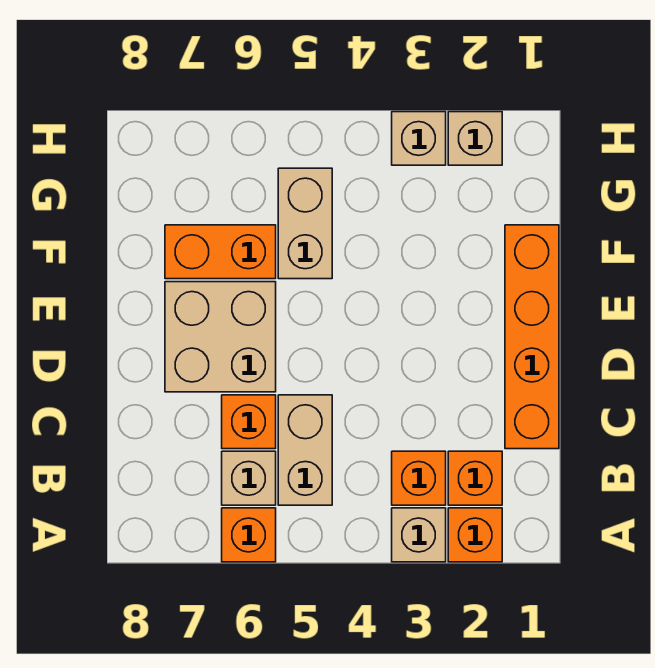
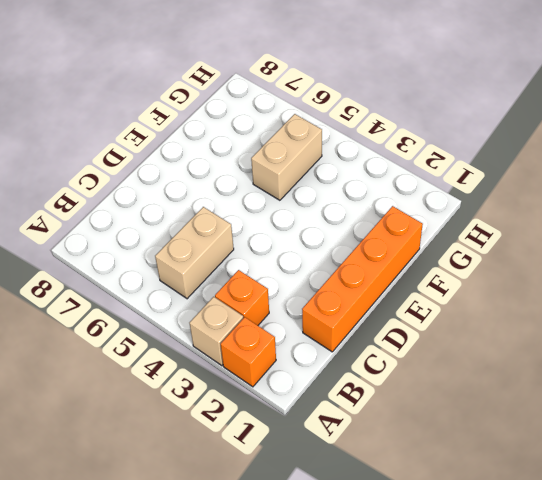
none -> orange 1x1 brick [222,508,276,562]
none -> orange 1x1 brick [448,451,502,505]
none -> tan 1x1 brick [222,451,276,505]

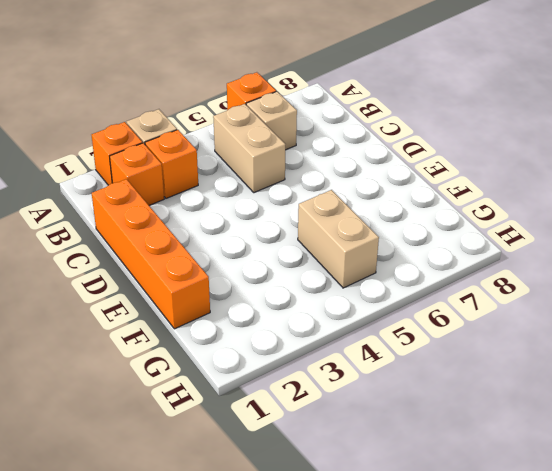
none -> orange 1x1 brick [222,395,276,449]
none -> tan 2x2 brick [165,282,276,392]
none -> orange 1x2 brick [165,225,276,279]

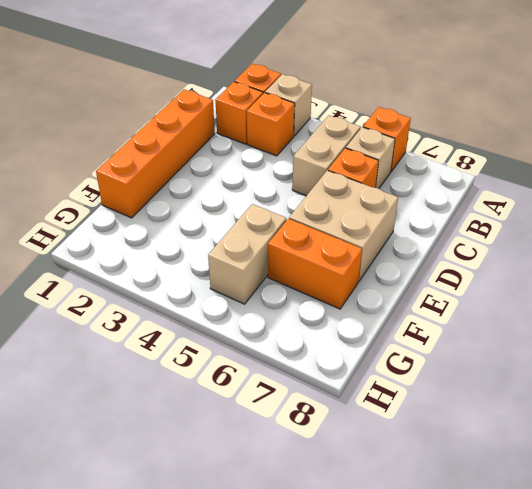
none -> tan 1x1 brick [448,112,502,165]
none -> tan 1x1 brick [392,112,446,165]

